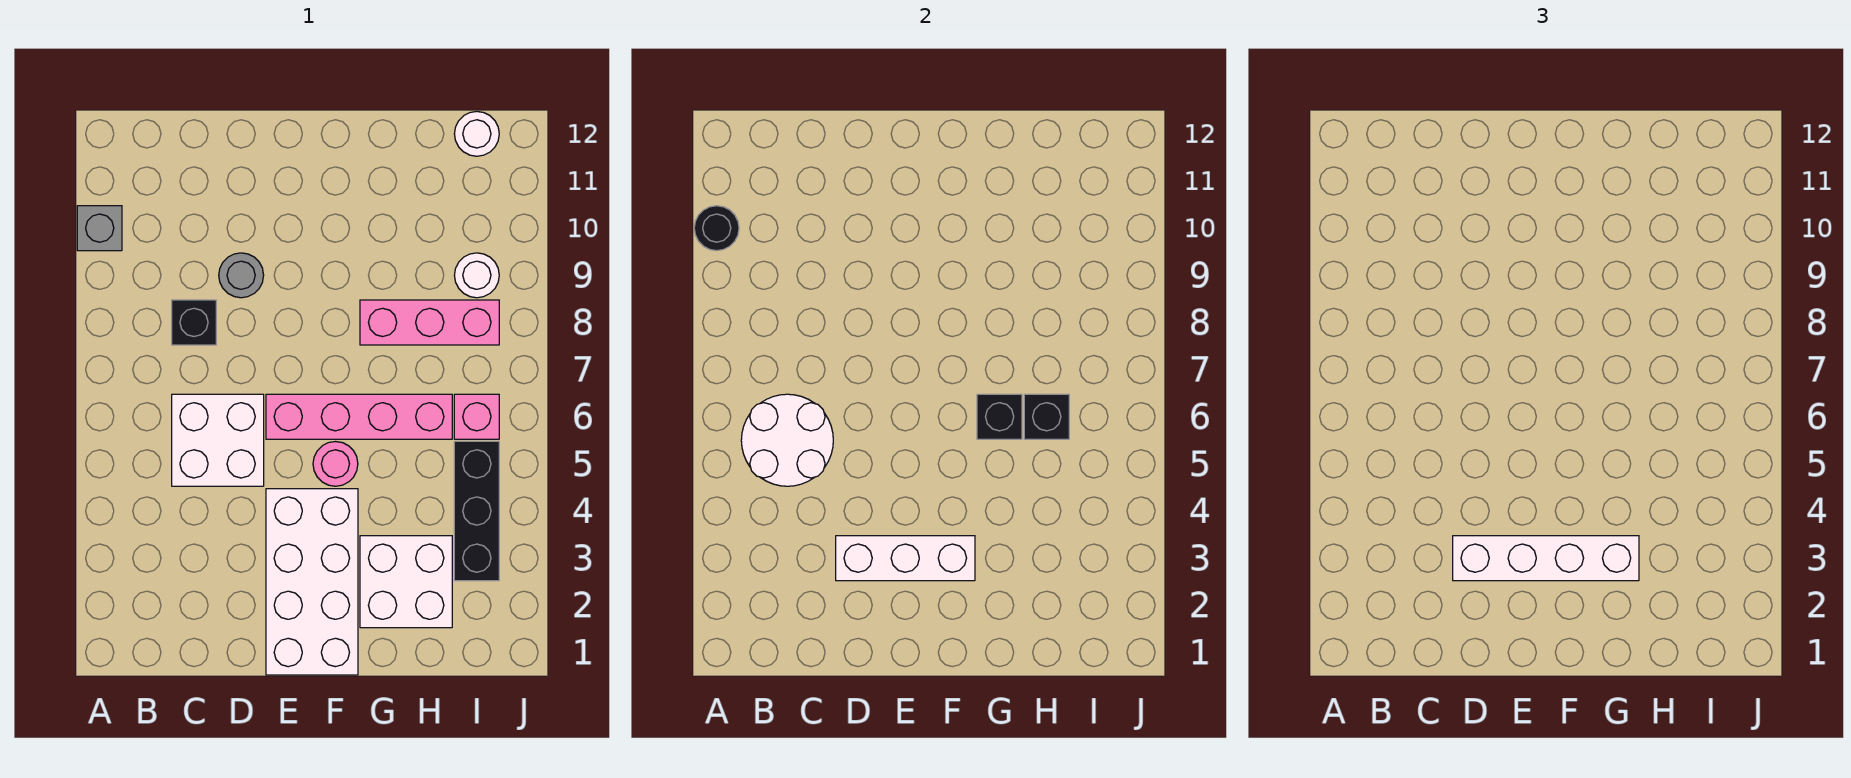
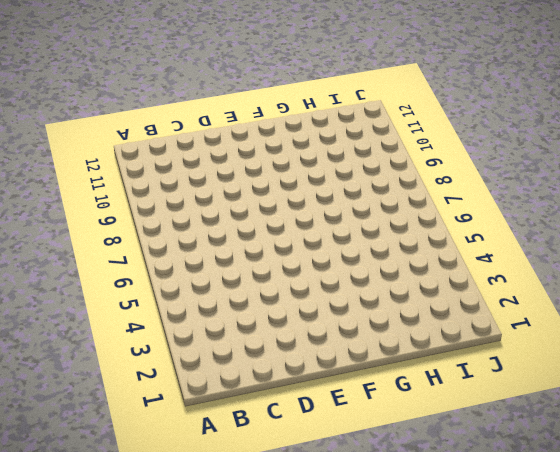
none -> grey 1x1 brick [77,206,122,251]
none -> white 2x2 brick [172,394,264,486]
none -> black 1x1 brick [172,300,216,345]

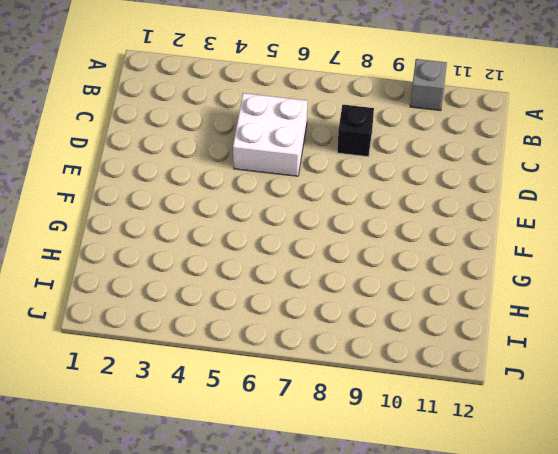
none -> grey 1x1 round brick [219,253,264,298]
none -> white 2x4 brick [266,489,358,675]
none -> pink 1x4 brick [266,394,452,439]

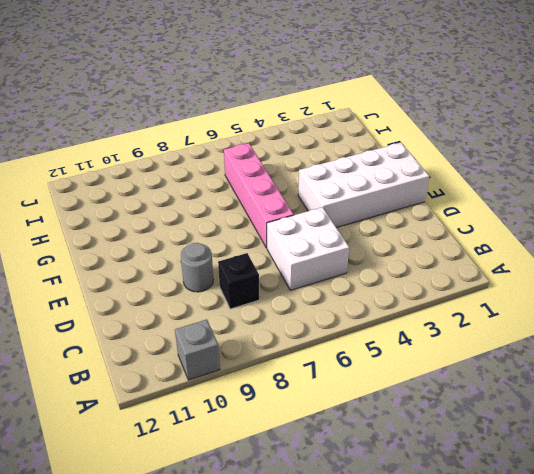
none -> pink 1x1 round brick [313,442,358,486]
none -> white 2x2 brick [360,536,452,628]
none -> pink 1x3 brick [360,300,499,345]

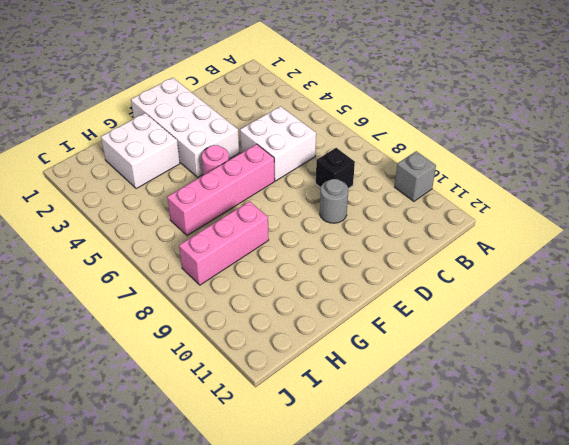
none -> black 1x3 brick [454,441,499,581]
none -> pink 1x1 brick [454,394,499,439]
none -> white 1x1 round brick [454,253,499,298]

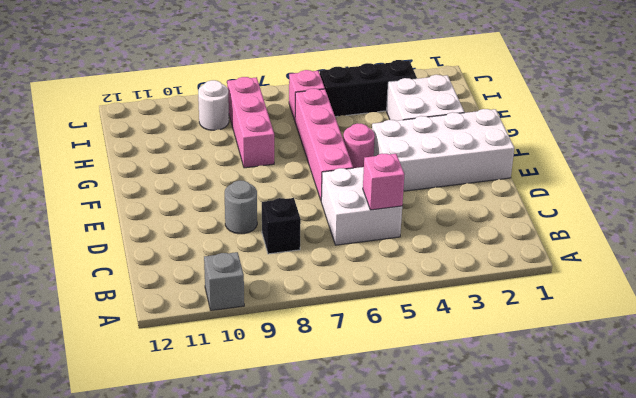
pink 1x1 brick [363,154,404,210] -> white 2x2 round brick [741,394,833,486]
none -> white 1x1 round brick [454,112,499,156]
none -> black 1x1 round brick [694,206,739,251]
none -> white 1x3 brick [836,536,975,581]

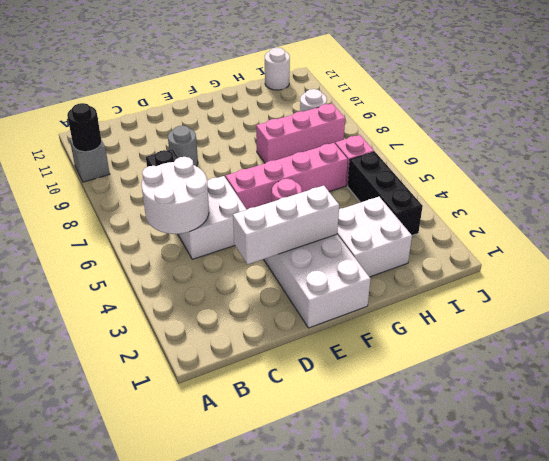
none -> black 1x1 brick [977,394,1022,439]
none -> black 1x1 brick [1024,394,1069,439]
none -> white 1x4 brick [1453,536,1639,581]

